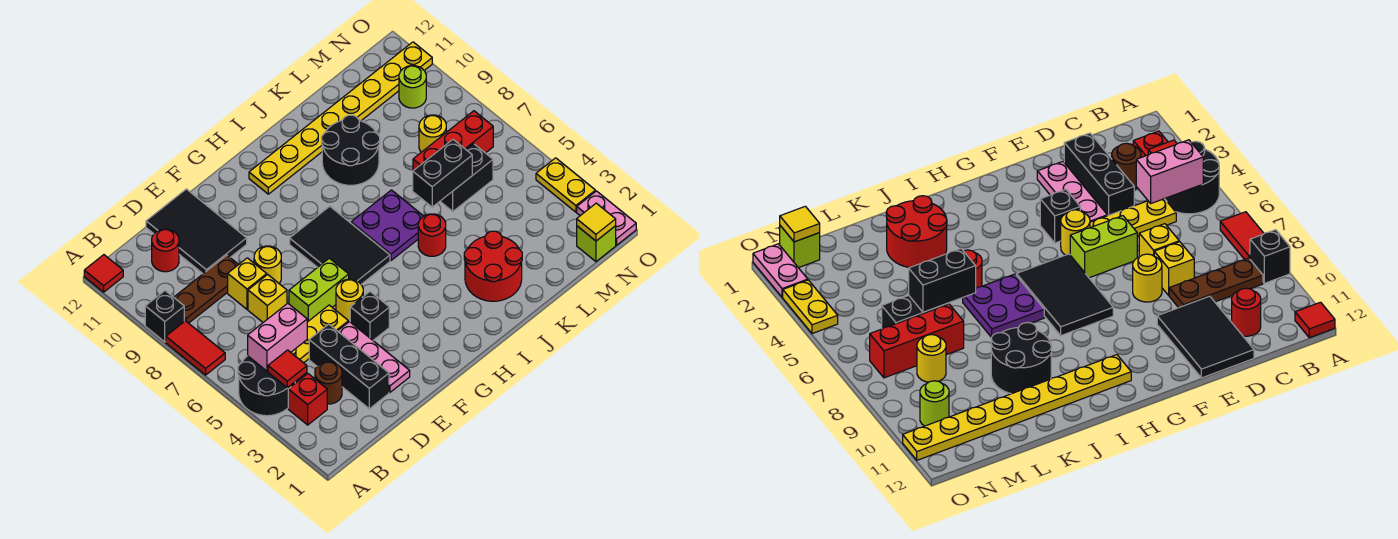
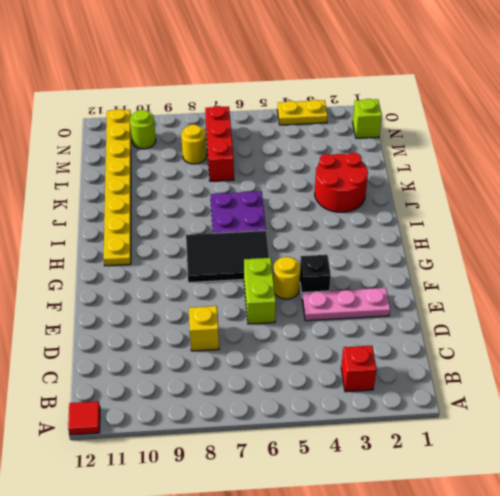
none -> black 2x2 round brick [238,356,295,416]
none -> red 1x2 tile [166,321,225,375]
none -> black 1x1 brick [145,291,184,342]
none -> brown 1x3 plate [174,255,238,323]

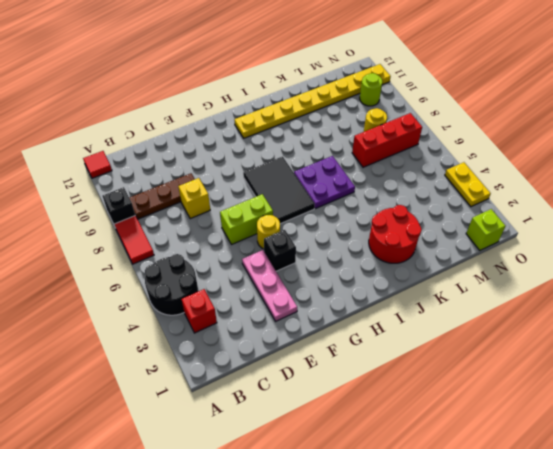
none -> brown 1x1 round brick [315,362,342,404]
none -> yellow 1x3 plate [291,305,348,363]
none -> red 1x1 round brick [152,229,179,272]
none -> black 1x3 brick [309,324,389,409]

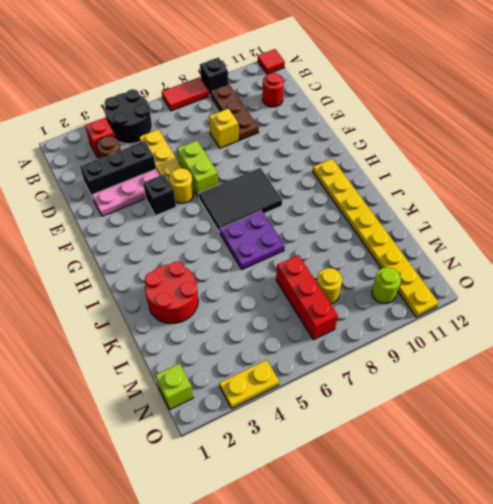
none -> yellow 1x1 brick [248,274,287,322]
none -> black 2x3 tile [146,189,247,274]
none -> yellow 1x1 round brick [254,246,281,283]
none -> red 1x1 round brick [418,214,446,256]

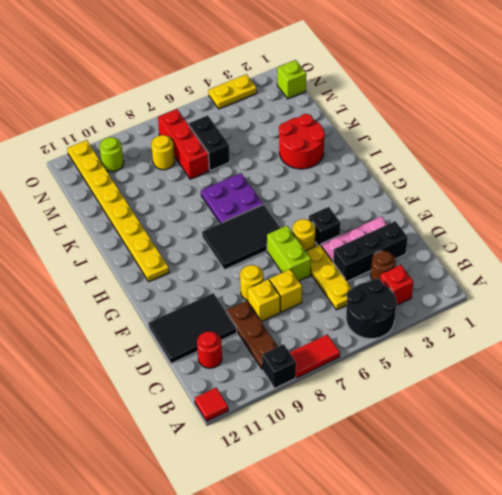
none -> red 1x1 round brick [418,214,446,256]
none -> black 2x2 round brick [322,115,380,185]
none -> pink 1x2 plate [577,191,636,245]
none -> red 1x1 tile [268,350,307,388]

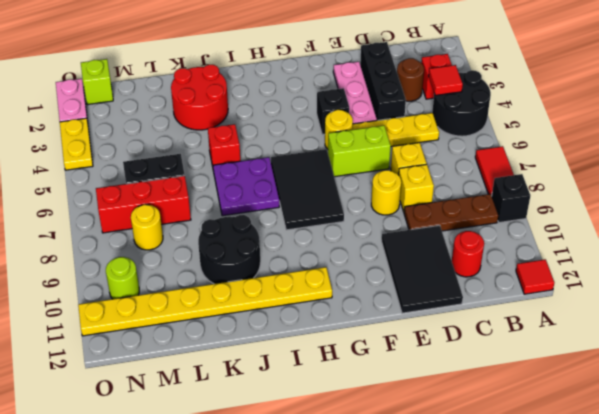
red 1x1 brick [208,124,240,167] -> red 1x1 round brick [418,214,446,256]
none -> pink 1x2 brick [248,303,307,371]
none -> black 1x2 brick [413,140,472,207]
none -> yellow 1x1 tile [577,203,616,241]

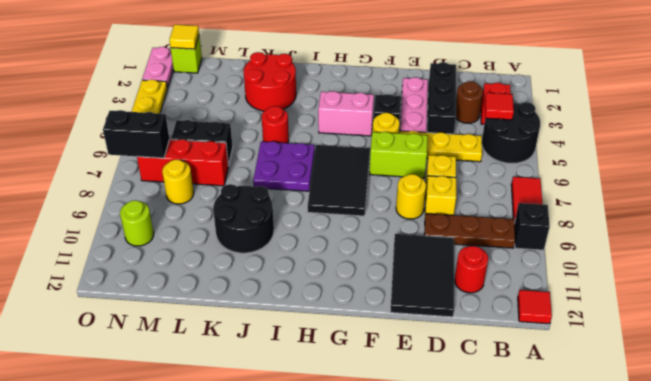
pink 1x2 brick [318,91,374,136] -> pink 1x2 brick moved to [248,303,307,371]
black 1x2 brick [103,110,169,158] -> black 1x2 brick moved to [413,140,472,207]
none -> yellow 1x8 plate [249,42,432,194]

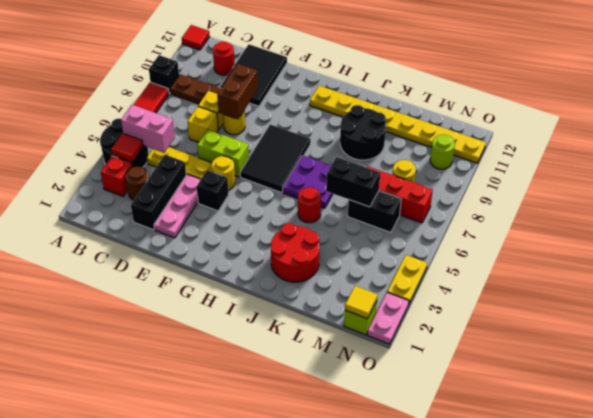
brown 1x2 brick [217,64,258,119] -> none

